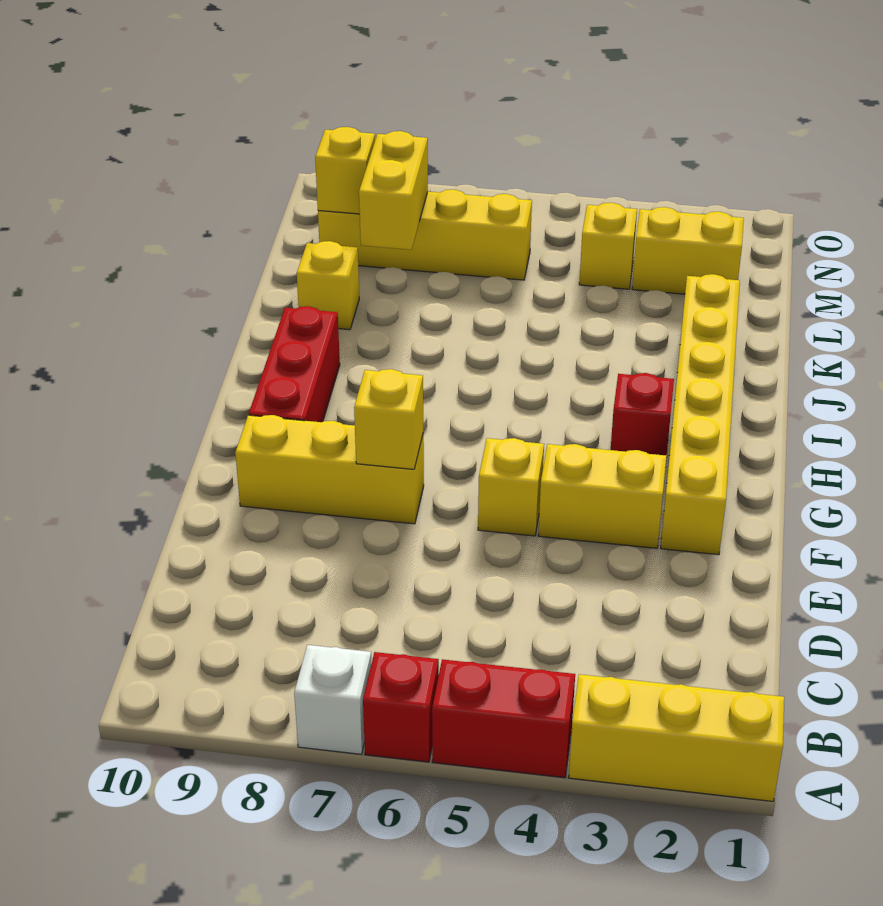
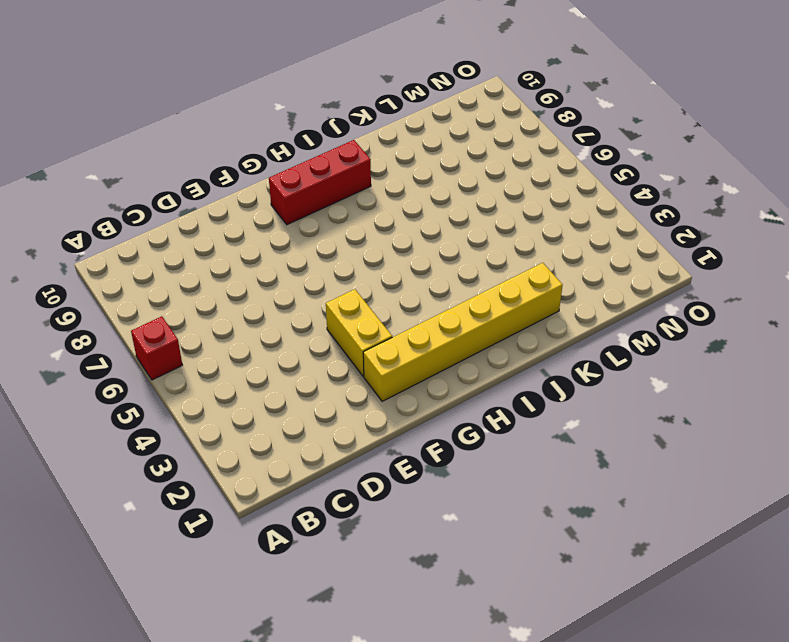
none -> yellow 1x3 brick [569,674,784,801]
none -> red 1x2 brick [432,659,575,778]
none -> white 1x1 brick [294,645,371,754]

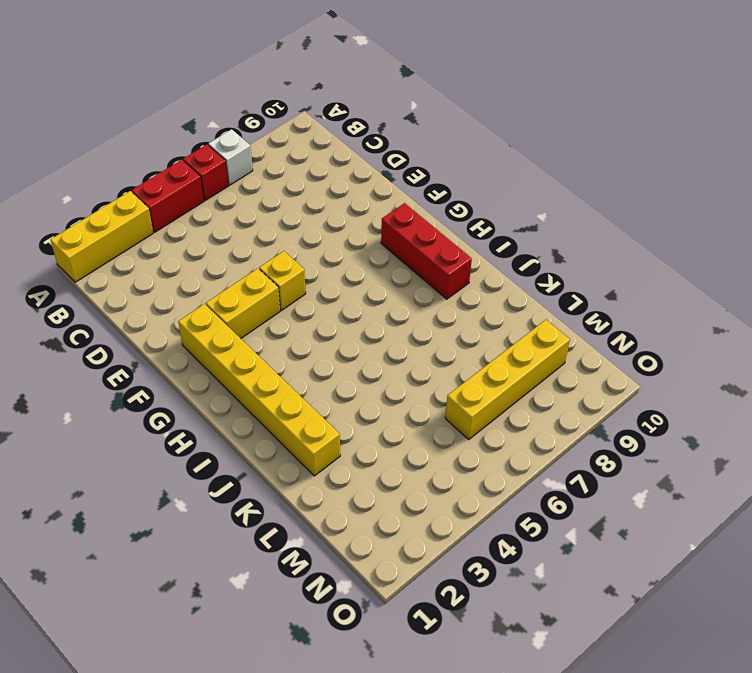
none -> yellow 1x3 brick [235,415,424,524]
none -> red 1x1 brick [611,373,674,456]
none -> yellow 1x1 brick [297,241,359,330]

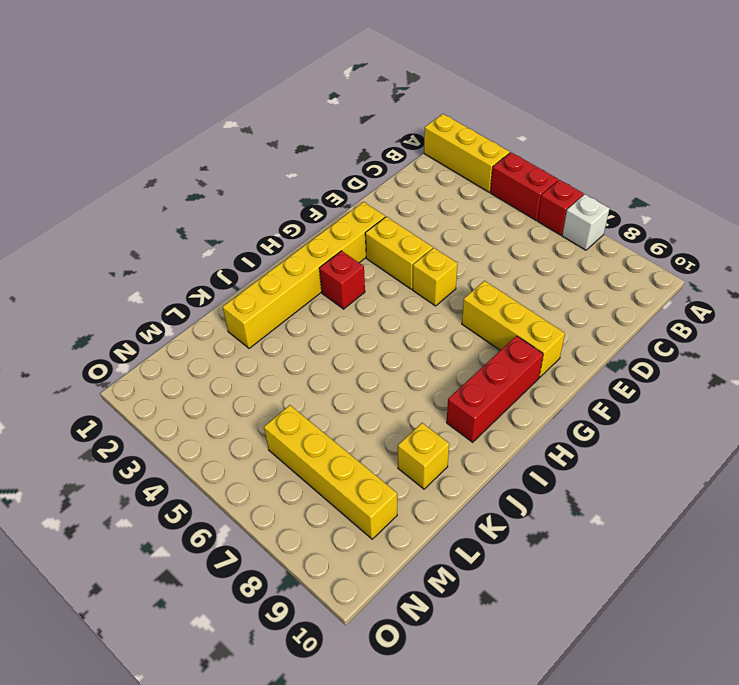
none -> yellow 1x2 brick [632,207,744,294]
none -> yellow 1x1 brick [579,203,637,289]
none -> yellow 1x1 brick [354,369,423,469]

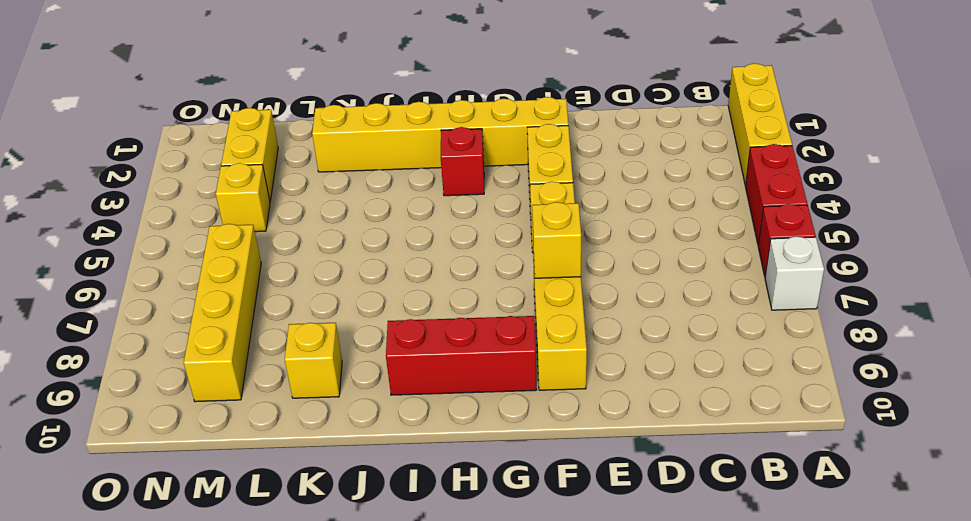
none -> yellow 1x2 brick [359,131,428,250]
none -> yellow 1x1 brick [315,127,375,214]

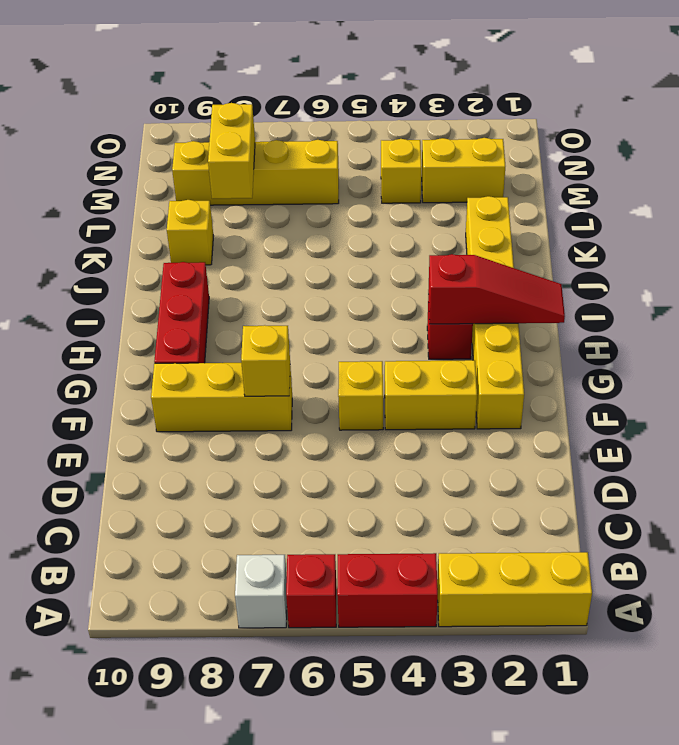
red 1x3 slope [428,254,565,324] -> none
none -> yellow 1x1 brick [315,127,375,214]

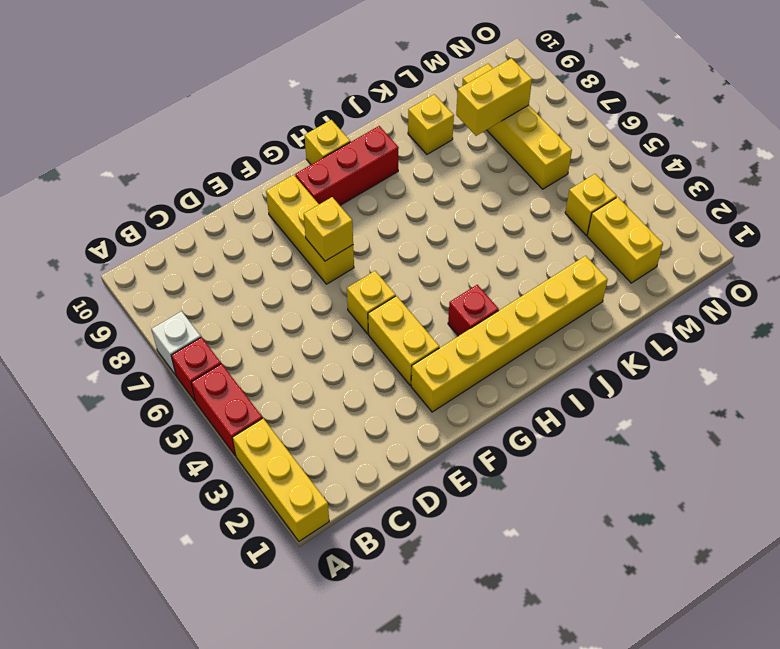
yellow 1x1 brick [305,120,350,165] -> yellow 1x1 brick moved to [315,127,375,214]

